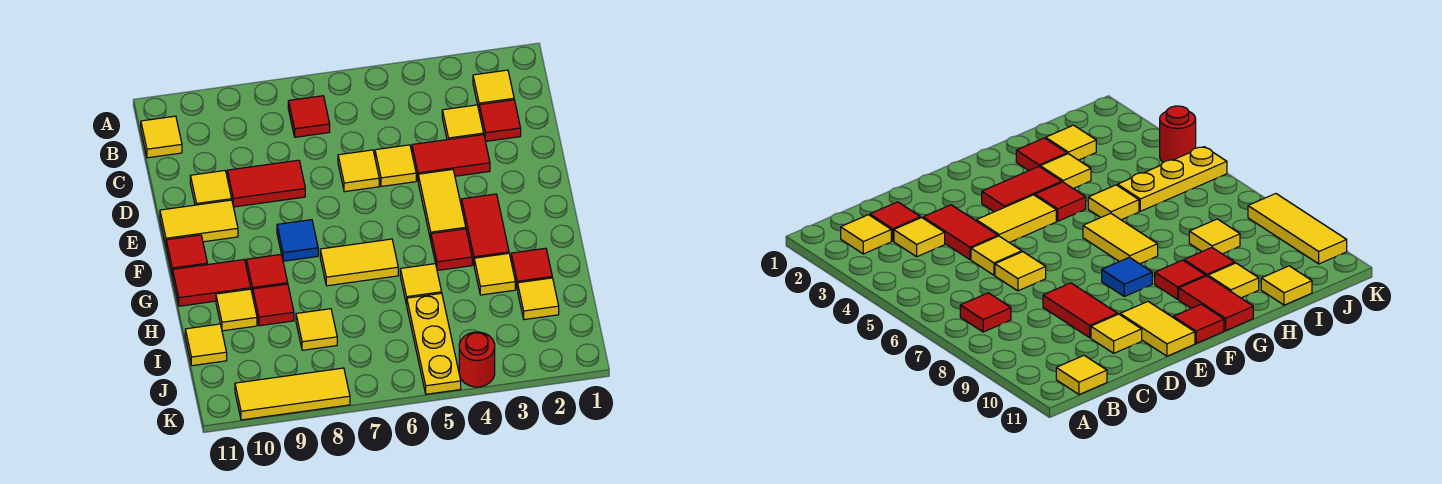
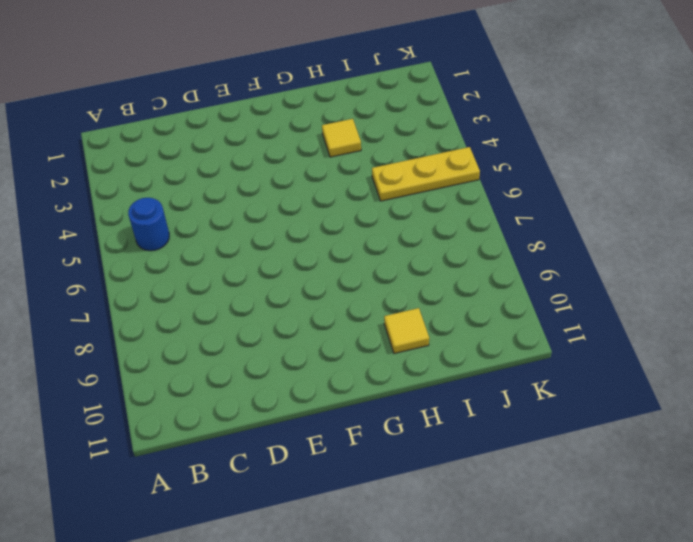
blue 1x1 round brick [128,198,169,251] -> none
none -> yellow 1x1 tile [473,70,514,109]
none -> red 1x1 tile [288,96,330,137]
none -> yellow 1x1 tile [141,116,182,158]
none -> red 1x1 tile [479,100,521,141]

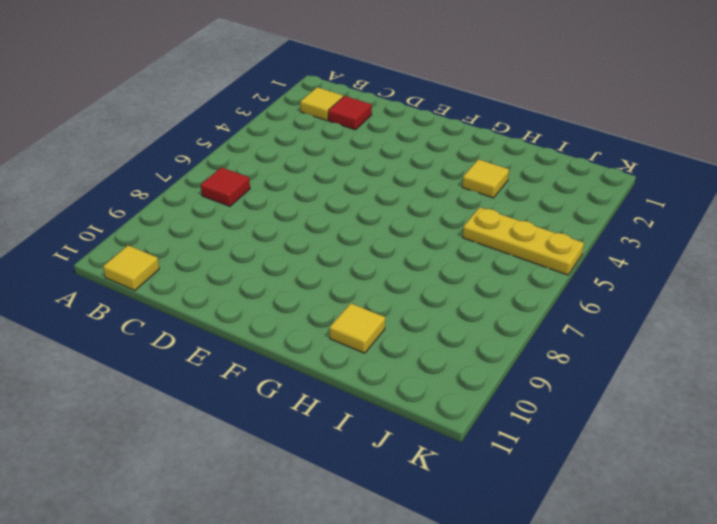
none -> yellow 1x1 tile [442,105,484,140]
none -> red 1x2 tile [412,135,490,179]
none -> yellow 1x1 tile [375,145,416,187]
none -> yellow 1x1 tile [338,150,379,192]

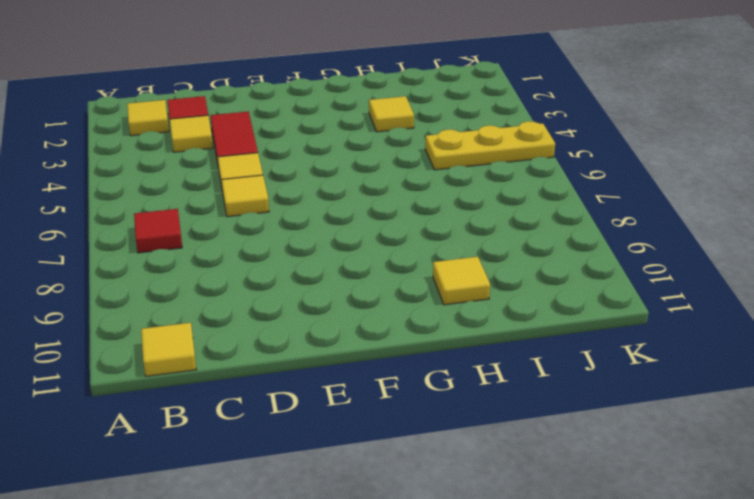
none -> red 1x2 tile [227,160,305,207]
none -> yellow 1x1 tile [190,171,232,205]
none -> yellow 1x2 tile [418,170,466,240]
none -> yellow 1x2 tile [160,200,238,245]

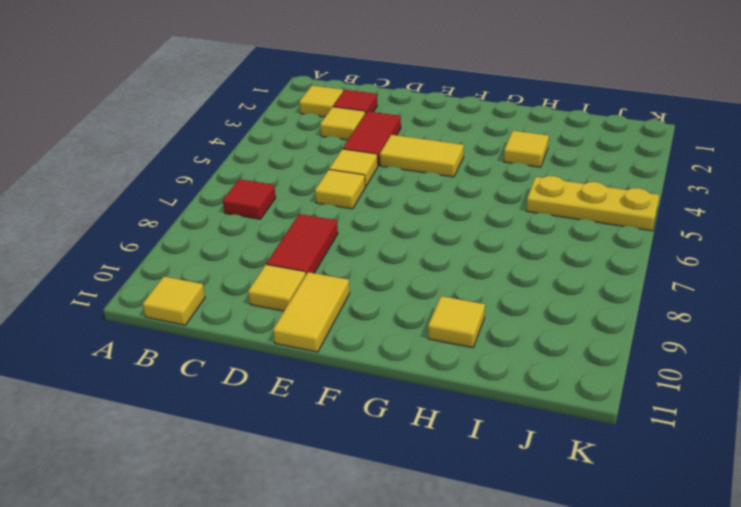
none -> red 1x2 tile [462,194,509,263]
none -> blue 1x1 tile [277,220,318,261]
none -> red 1x1 tile [166,235,207,276]
none -> red 1x1 tile [431,229,472,270]

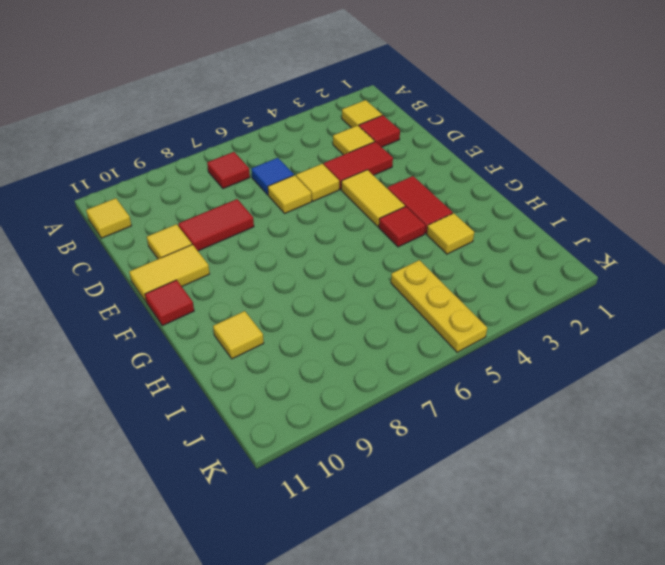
blue 1x1 tile [251,158,294,195] -> blue 1x1 tile moved to [277,220,318,261]
none -> yellow 1x2 tile [320,239,398,286]
none -> red 1x1 tile [246,254,288,296]
none -> red 1x2 tile [173,260,251,306]
none -> red 1x1 tile [511,248,552,290]

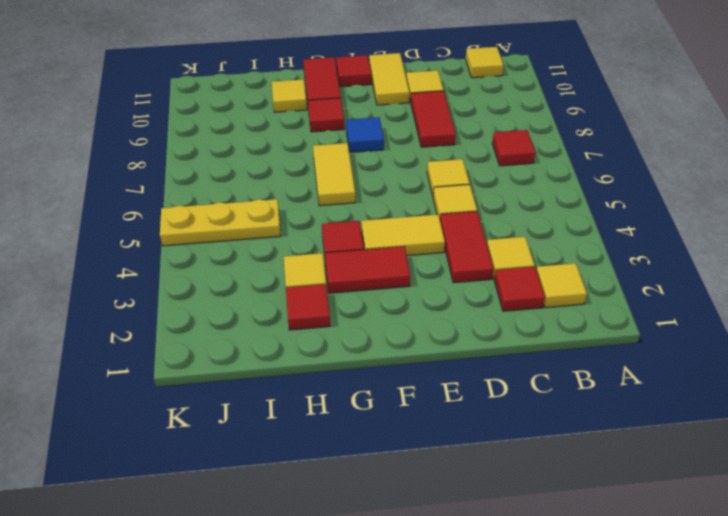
none -> yellow 1x1 tile [400,264,442,305]
none -> red 1x1 tile [253,284,294,326]
none -> yellow 1x1 tile [518,278,559,320]
none -> yellow 1x1 tile [296,309,337,350]

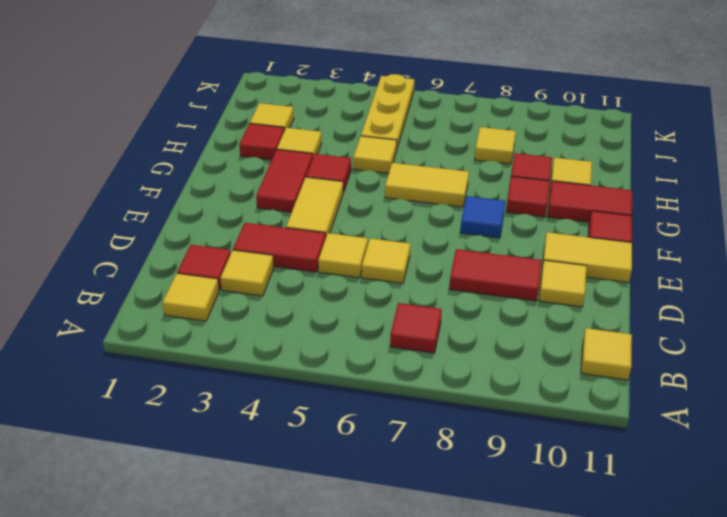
none -> yellow 1x1 tile [185,324,227,366]
none -> red 1x1 round brick [459,332,495,387]
none -> yellow 1x3 tile [235,368,350,420]

